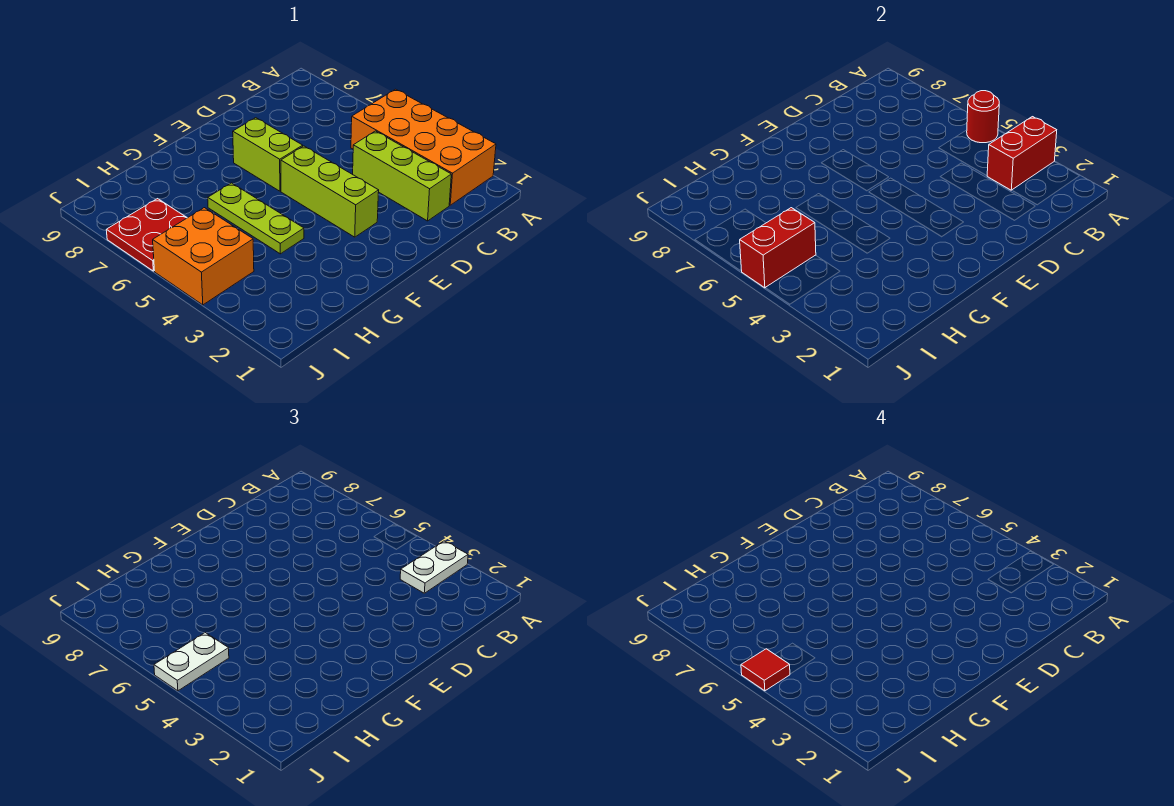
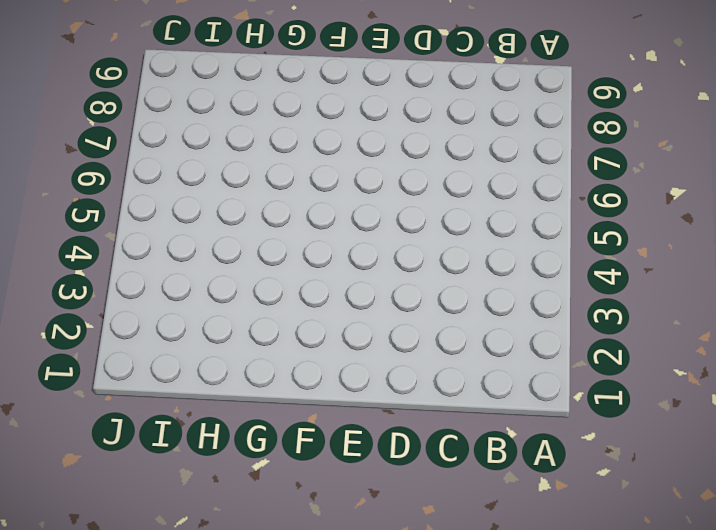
none -> orange 2x4 brick [351,89,496,205]
none -> lime 1x3 brick [353,131,451,221]
none -> lime 1x3 brick [281,146,379,237]

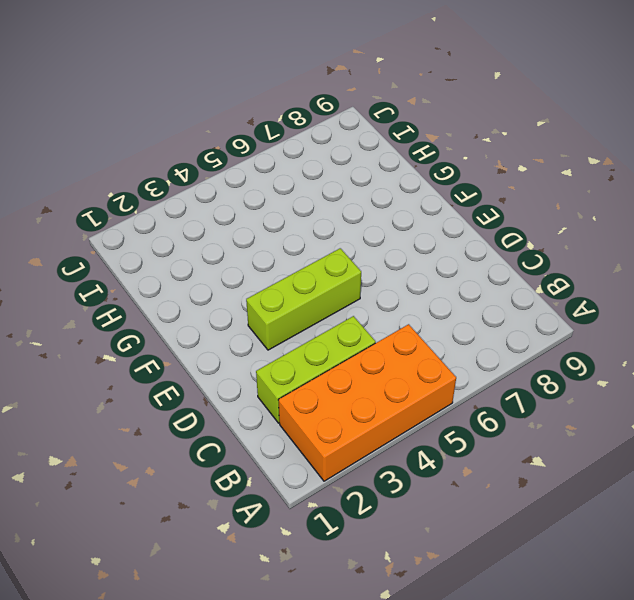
none -> lime 1x2 brick [233,118,303,191]
none -> lime 1x3 plate [208,183,304,254]
none -> orange 2x2 brick [153,208,254,305]

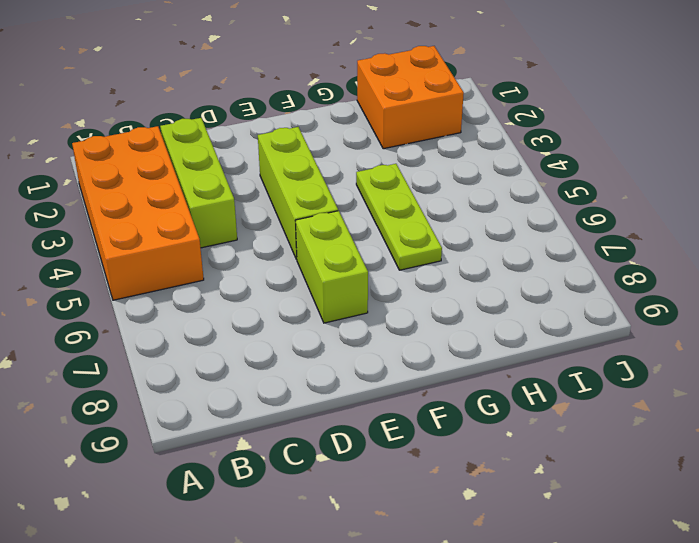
orange 2x2 brick [357,46,464,149] -> orange 2x2 brick moved to [153,208,254,305]
none -> red 2x2 plate [106,199,187,271]
none -> red 1x2 brick [987,117,1057,190]
none -> red 1x1 round brick [967,91,999,143]

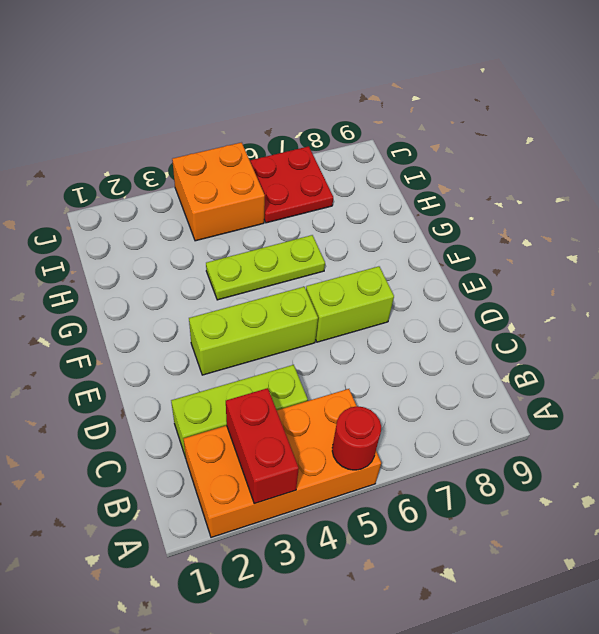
none -> red 1x2 brick [740,208,816,288]
none -> white 1x2 plate [400,541,468,593]
none -> white 1x2 plate [154,633,229,691]

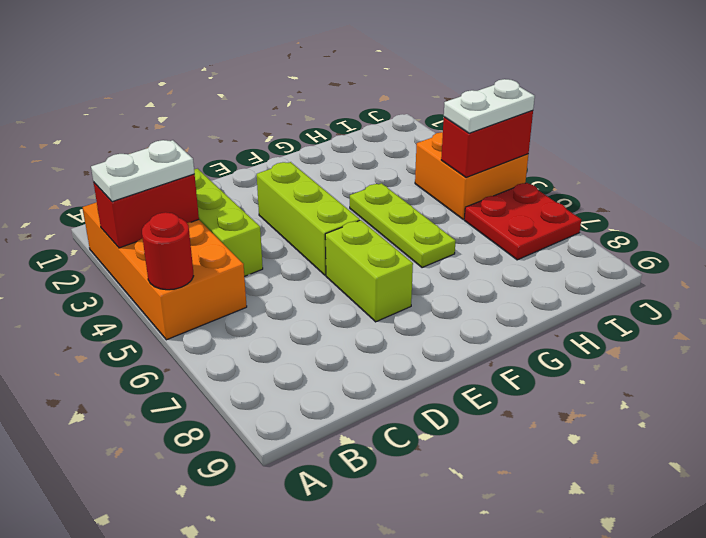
none -> red 1x1 tile [741,649,790,691]

